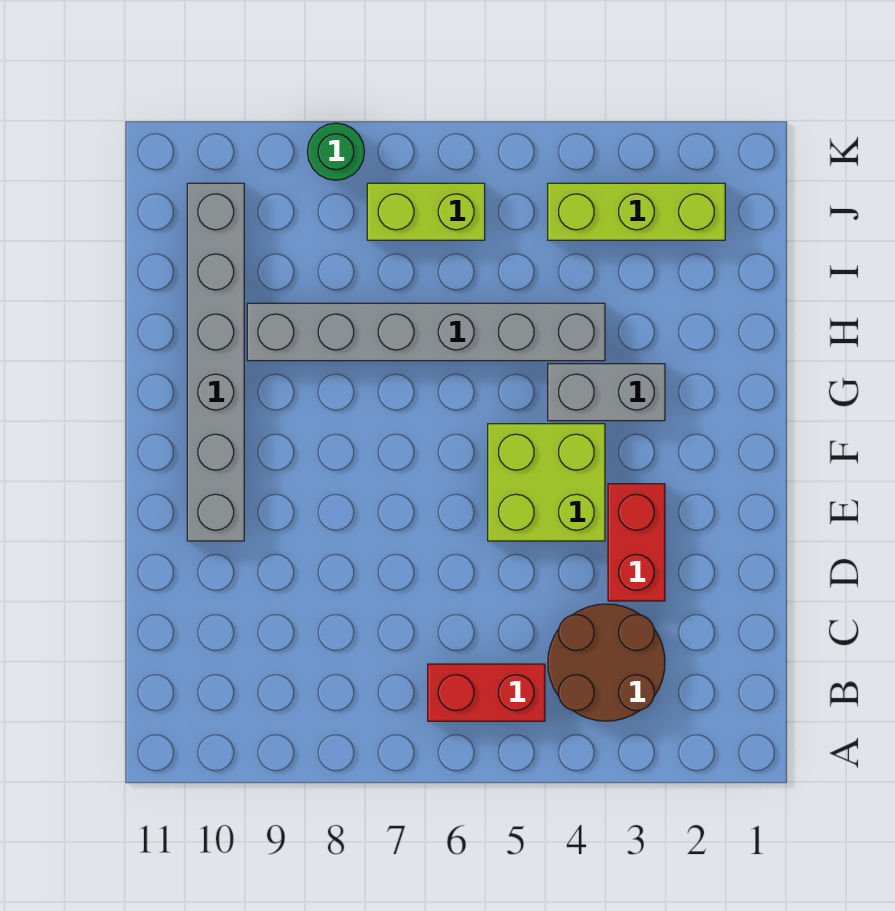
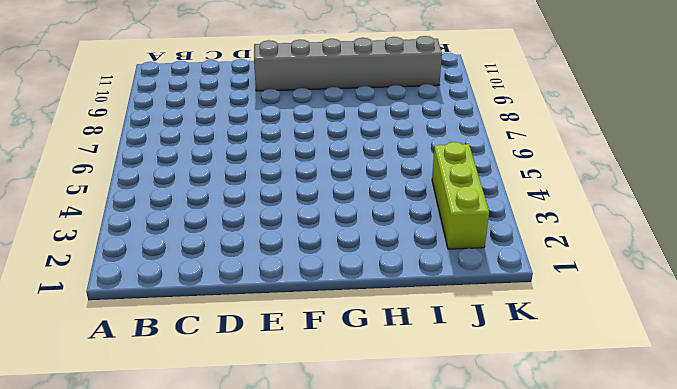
none -> brown 2x2 round brick [548,604,665,721]
none -> red 1x2 brick [428,664,545,721]

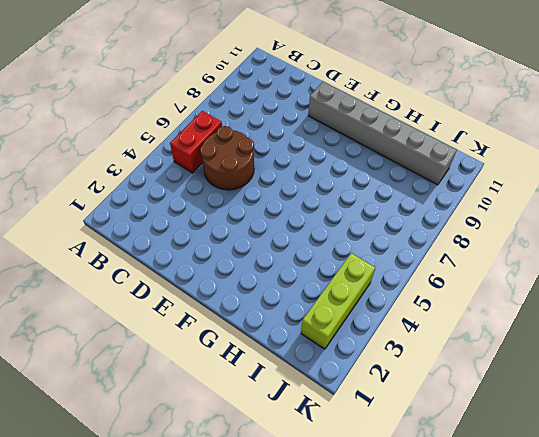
brown 2x2 round brick [200,126,254,190] -> brown 2x2 round brick moved to [548,604,665,721]
none -> red 1x2 brick [608,484,665,601]
none -> lime 2x2 brick [488,424,605,541]

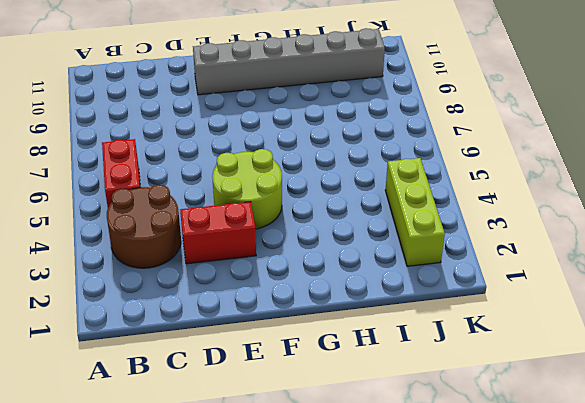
lime 2x2 round brick [212,149,282,229] -> lime 2x2 brick [488,424,605,541]
none -> grey 1x2 brick [548,364,665,421]
none -> grey 1x6 brick [247,303,605,361]

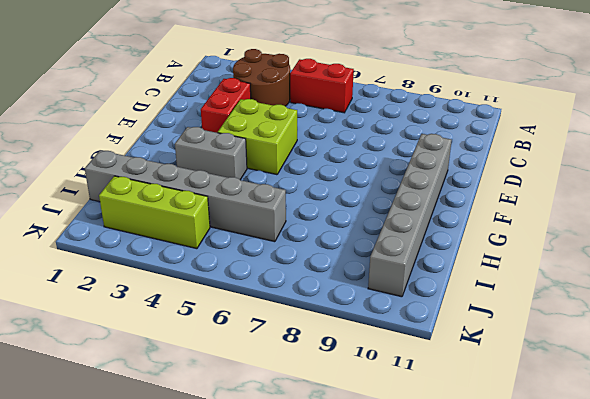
grey 1x6 brick [85,150,286,242] -> grey 1x6 brick moved to [247,303,605,361]
none -> lime 1x2 brick [367,183,485,240]
none -> green 1x1 round brick [307,123,365,180]

